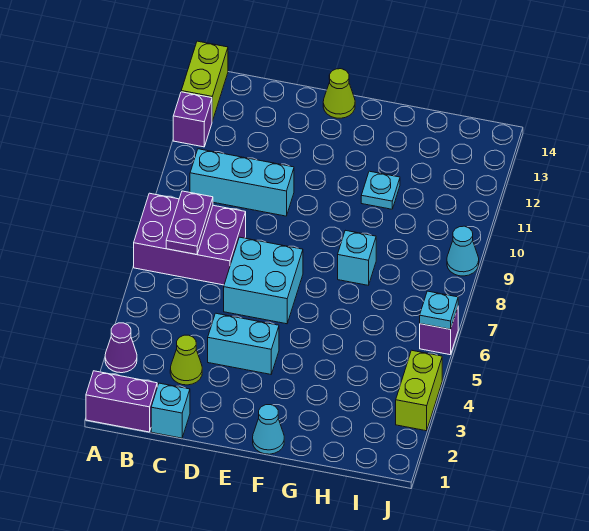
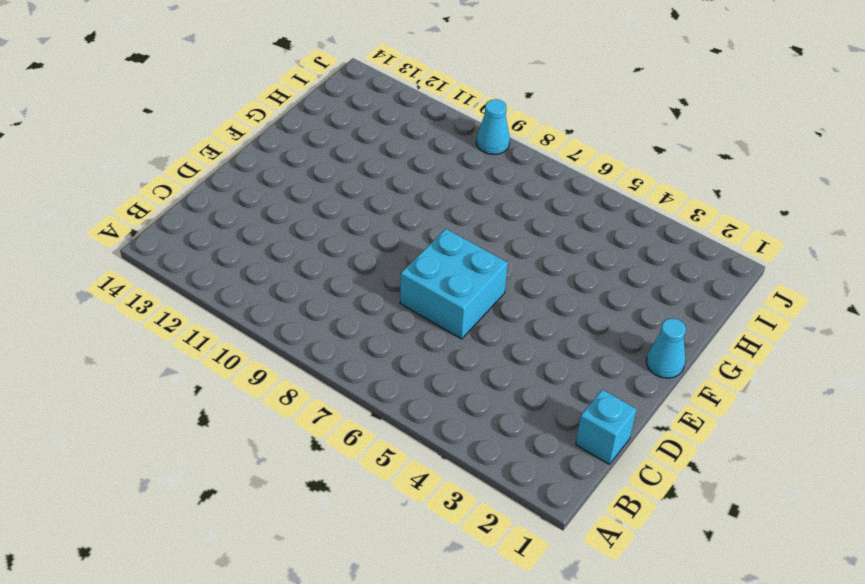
none -> purple 1x2 brick [86,371,157,432]
none -> purple 1x1 cone [105,323,137,373]
none -> purple 2x3 brick [134,193,246,285]

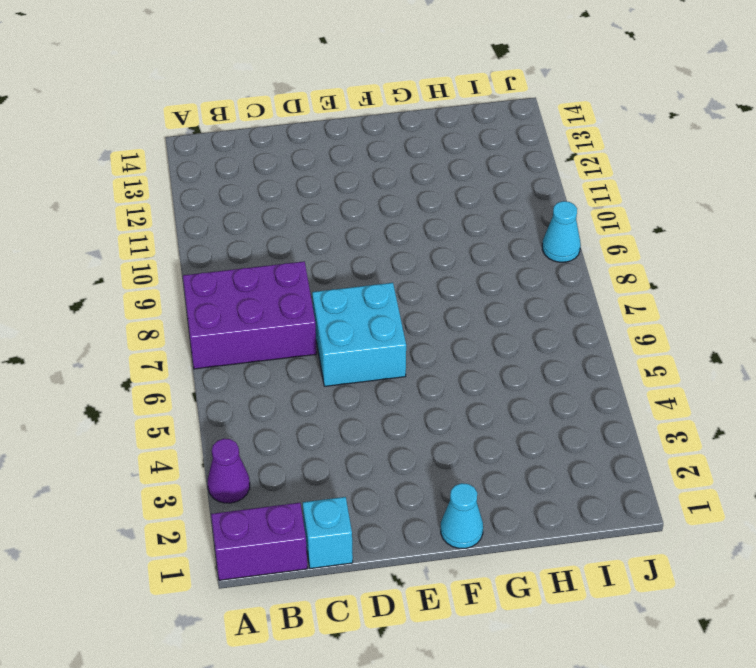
none -> purple 1x1 brick [173,92,212,147]
none -> lime 1x2 brick [181,41,228,121]
none -> cyan 1x3 brick [190,149,294,216]

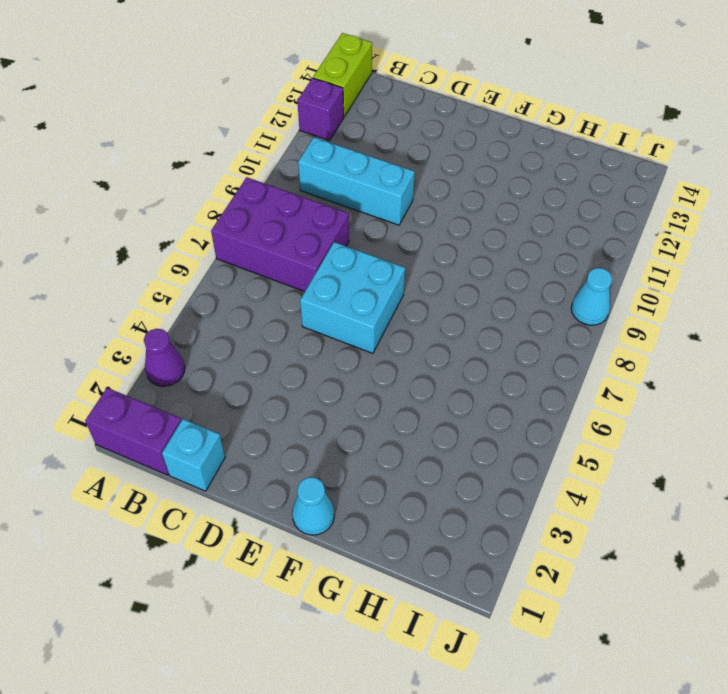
none -> lime 1x1 cone [170,335,202,385]
none -> cyan 1x2 brick [208,313,279,374]
none -> lime 1x1 cone [323,69,355,118]

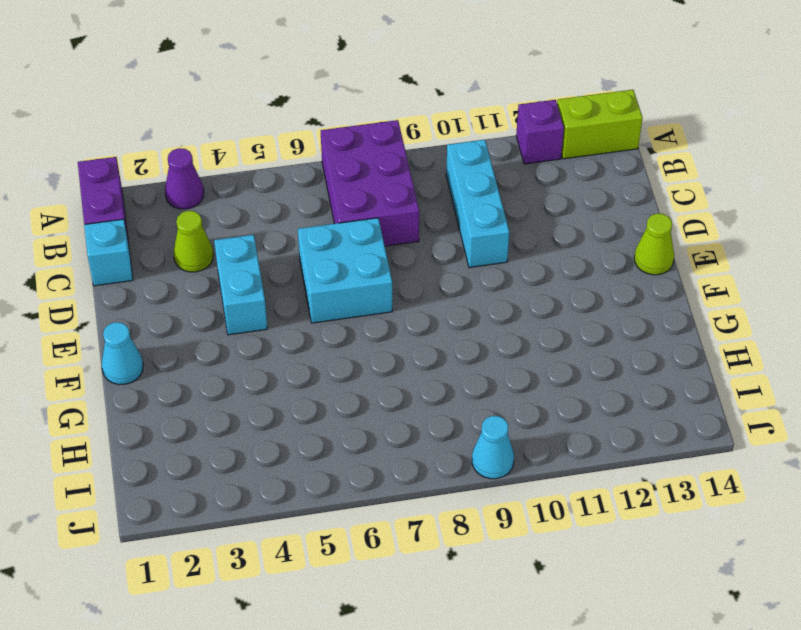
none -> cyan 1x1 brick [338,230,376,285]
none -> cyan 1x1 plate [361,171,400,209]
none -> lime 1x2 brick [396,350,442,431]

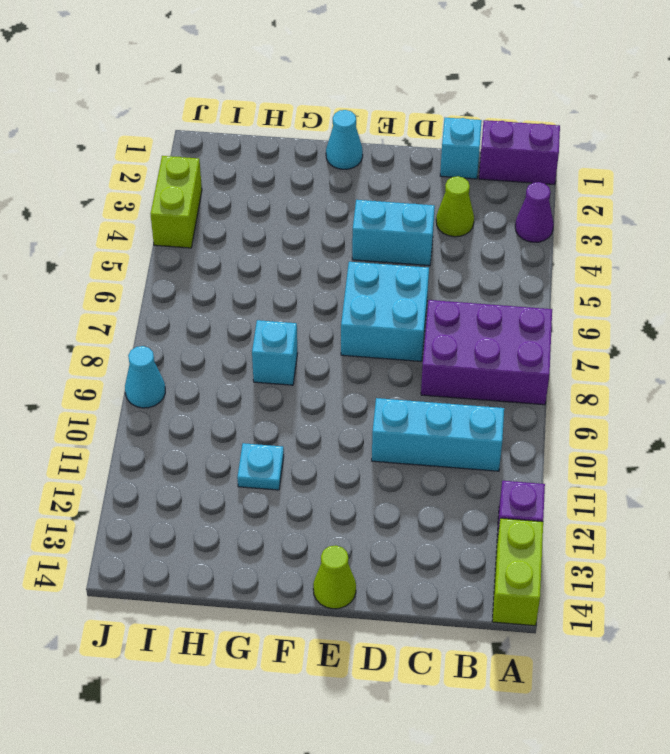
none -> purple 1x1 brick [420,308,458,355]
none -> purple 1x2 plate [166,191,213,255]
none -> cyan 1x1 plate [420,291,458,329]

